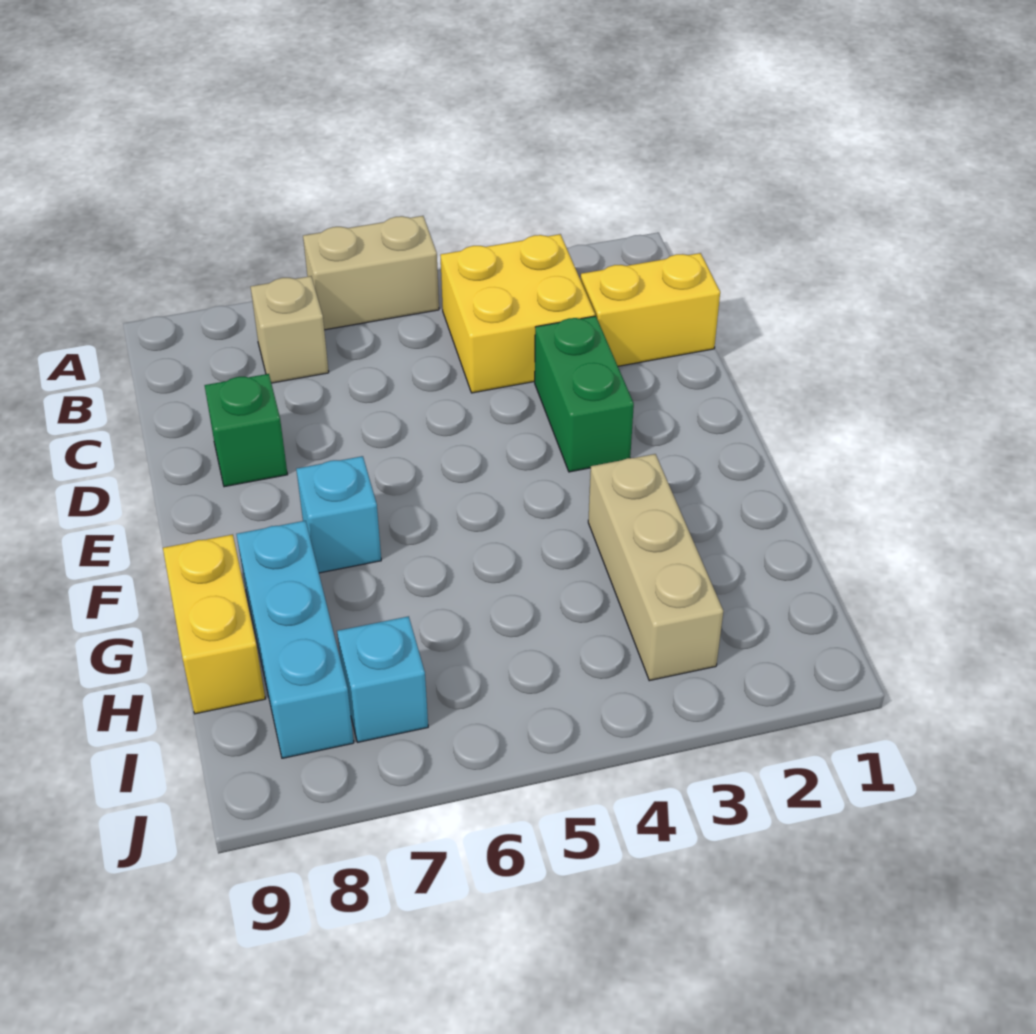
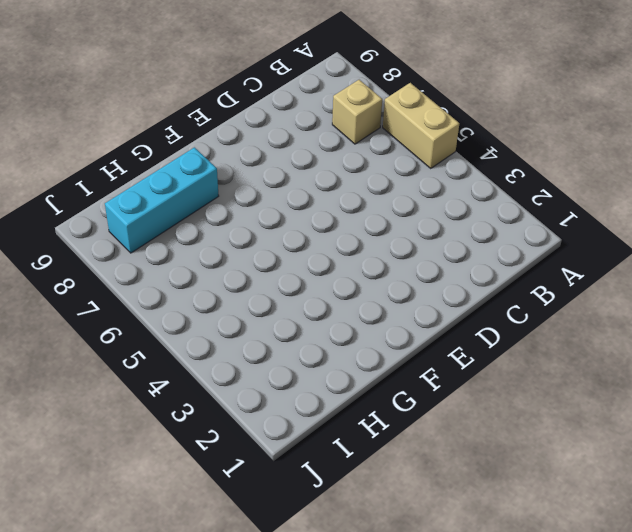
none -> yellow 2x2 brick [440,234,595,393]
none -> yellow 1x2 brick [581,253,720,366]

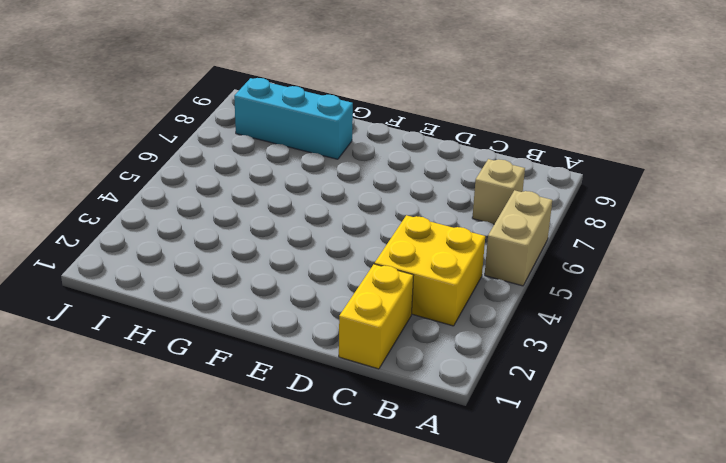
none -> green 1x2 brick [535,316,634,472]
none -> green 1x1 brick [205,374,288,487]

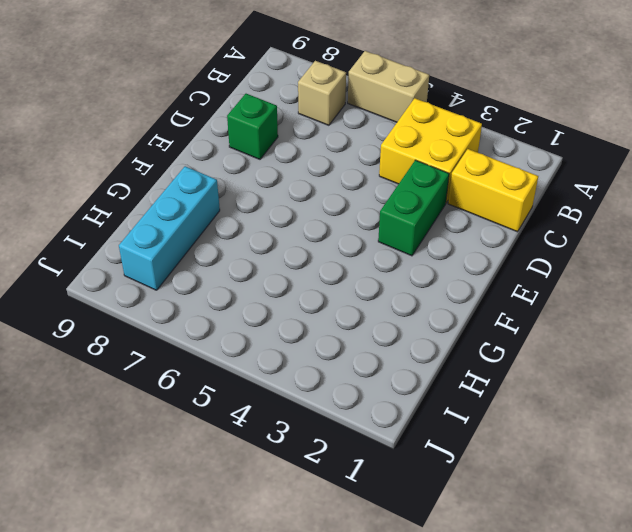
none -> cyan 1x1 brick [296,456,381,573]
none -> tan 1x3 brick [588,454,723,681]

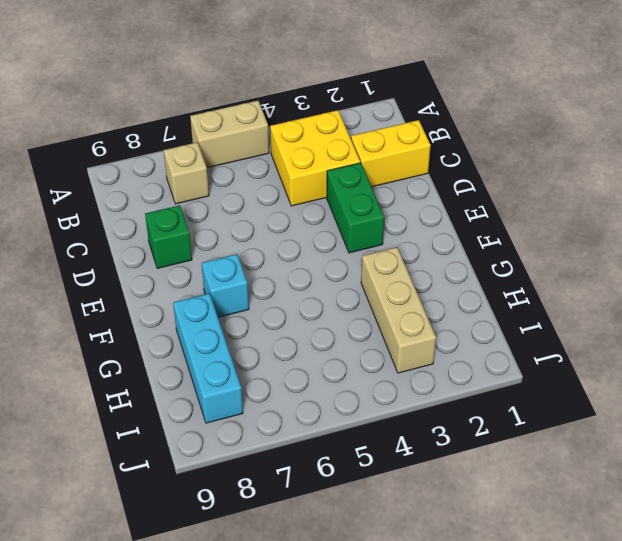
none -> yellow 1x2 brick [163,534,265,714]
none -> cyan 1x1 brick [337,616,428,742]

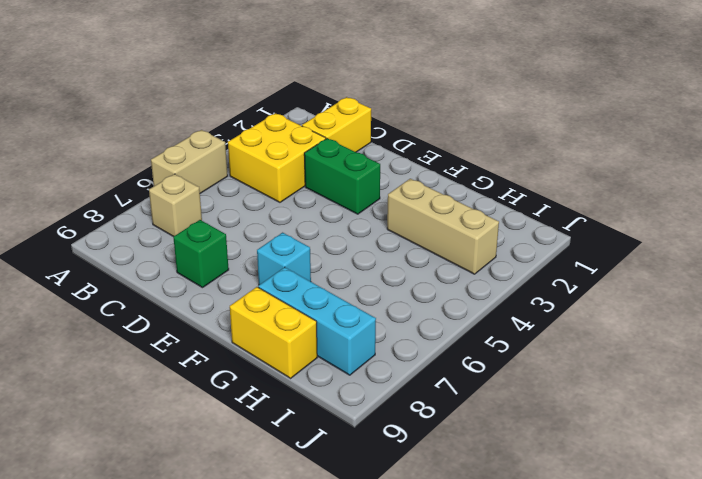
none -> cyan 1x1 brick [337,616,428,742]

